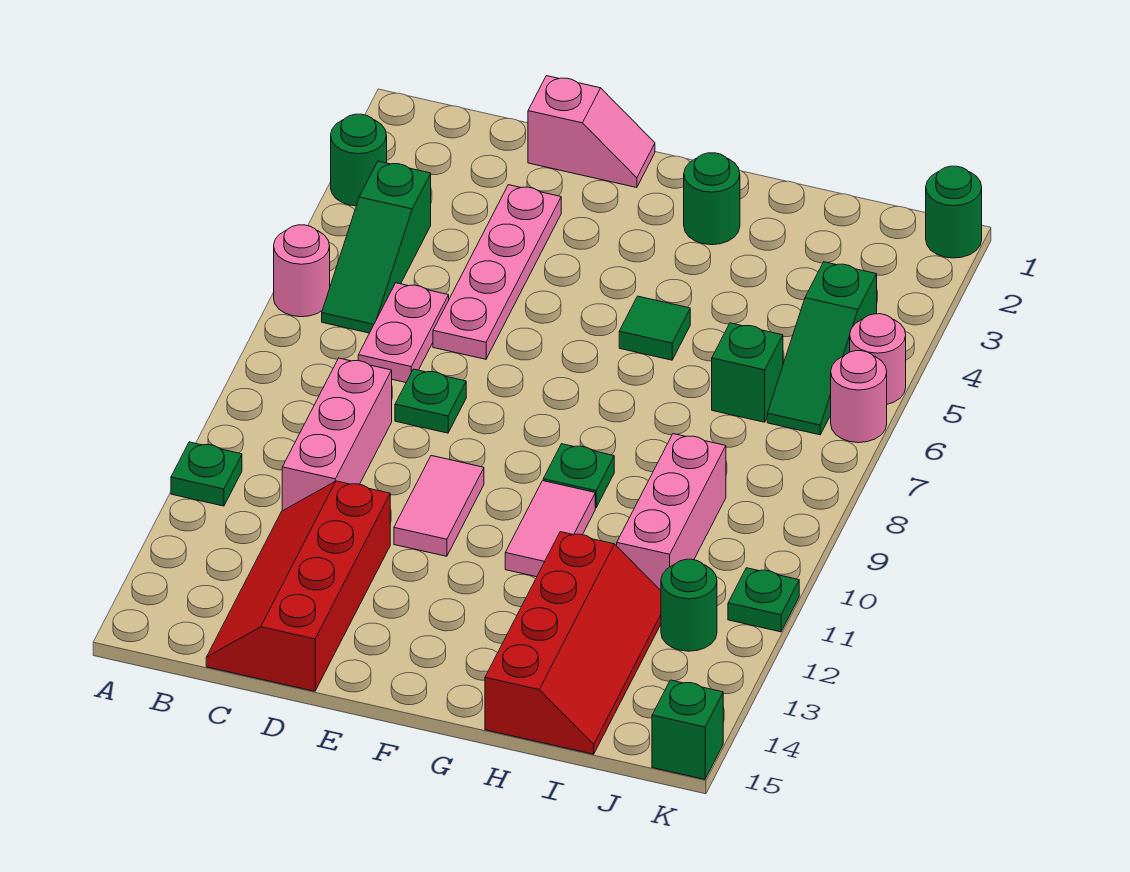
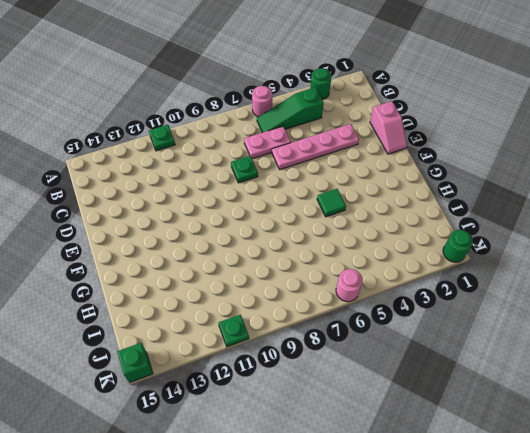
none -> pink 1x3 brick [282,358,392,511]
none -> red 2x4 slope [206,481,390,691]
none -> pink 1x2 tile [394,456,484,556]

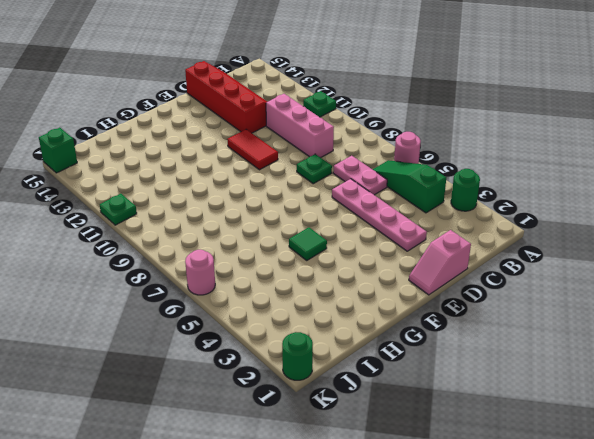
red 1x2 tile [227,129,278,170] -> pink 1x2 tile [394,456,484,556]
none -> green 1x1 round brick [684,153,740,245]
none -> green 1x1 plate [543,444,614,508]
none -> pink 1x2 tile [505,481,595,577]

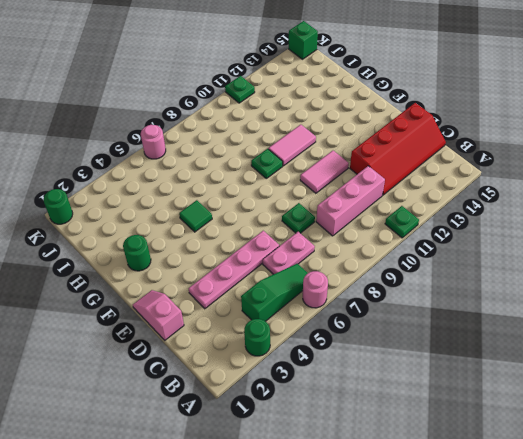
none -> red 2x4 slope [485,532,661,754]
none -> green 1x1 brick [712,323,783,422]
none -> pink 1x3 brick [617,434,726,590]

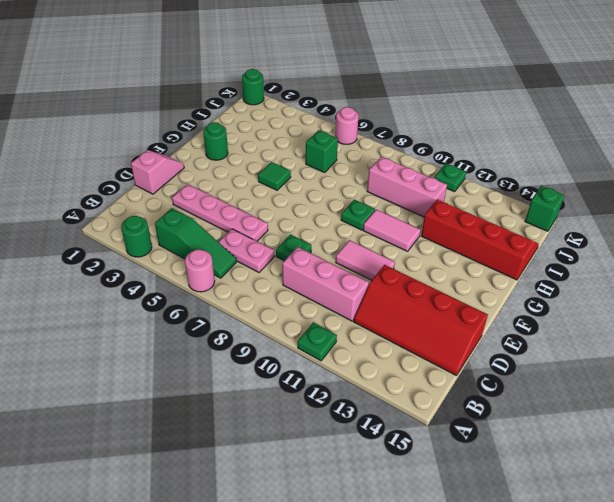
none -> green 1x3 slope [767,262,877,435]
none -> green 1x1 round brick [661,559,717,651]
none -> pink 1x1 round brick [850,314,906,404]

